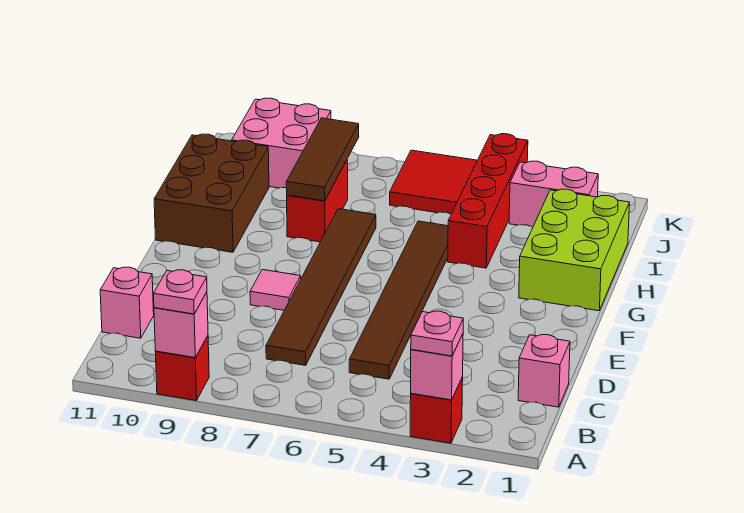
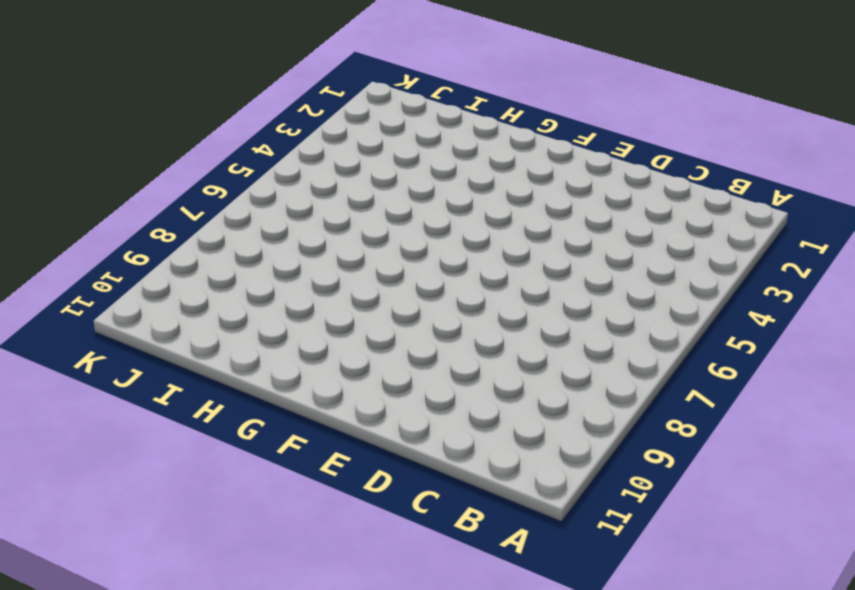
none -> red 1x1 brick [410,377,463,443]
none -> red 1x1 brick [155,336,209,401]
none -> pink 1x1 brick [518,335,570,407]

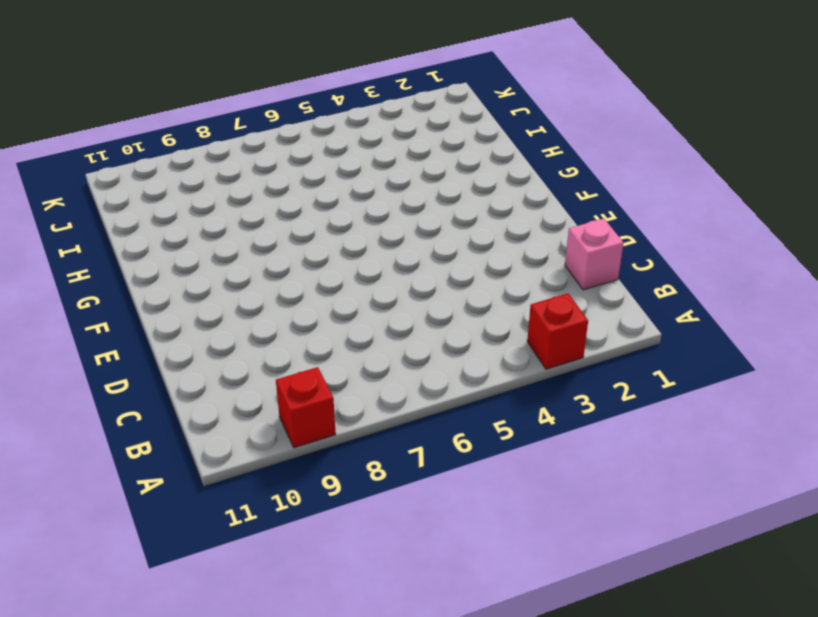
none -> brown 1x6 tile [349,221,448,379]
none -> brown 1x6 tile [266,209,376,365]
none -> pink 1x1 brick [100,267,154,338]

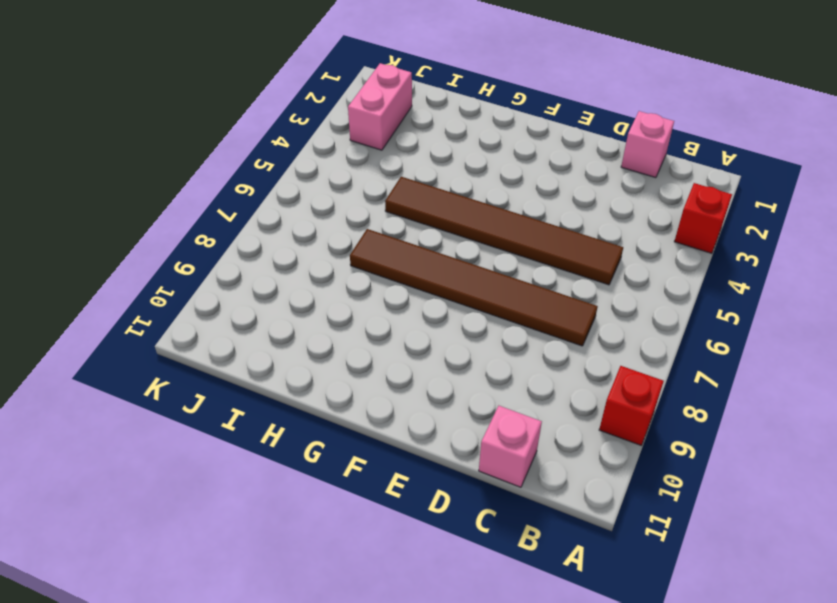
none -> pink 1x1 tile [250,270,301,310]
none -> lime 2x3 brick [519,189,630,311]
none -> brown 2x3 brick [154,134,269,252]

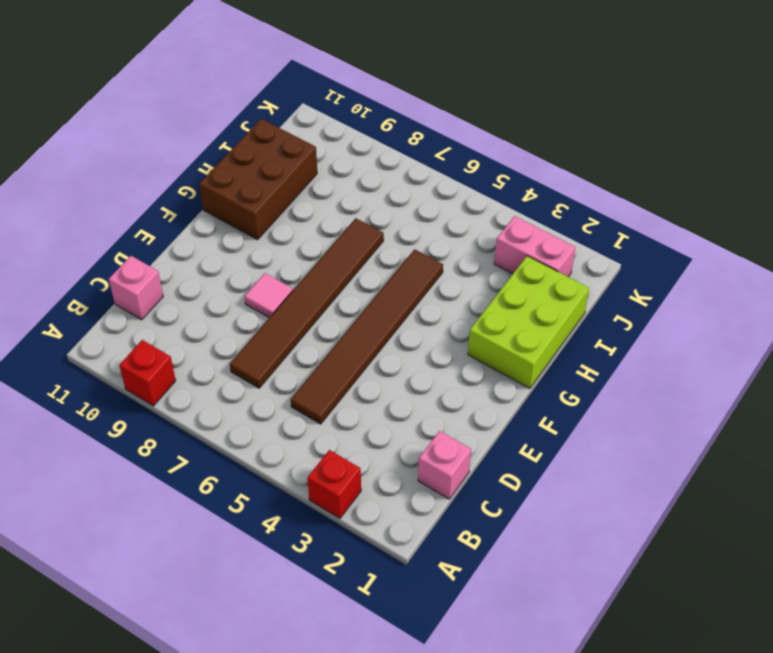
none -> red 1x4 brick [448,134,528,268]
none -> red 1x2 brick [287,160,348,242]
none -> red 2x2 tile [390,150,477,214]

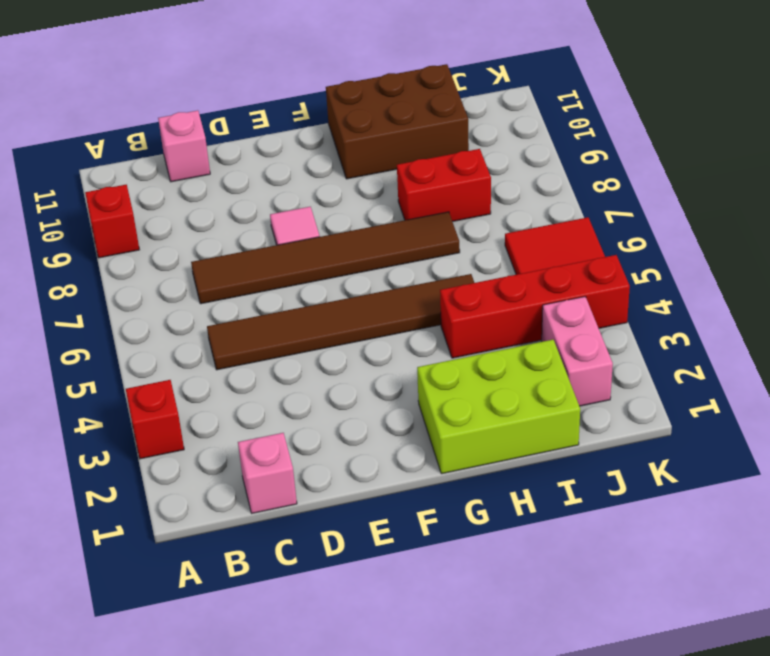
none -> pink 2x2 brick [232,98,331,188]
none -> pink 1x1 brick [411,334,463,400]
none -> pink 1x1 brick [154,292,208,358]

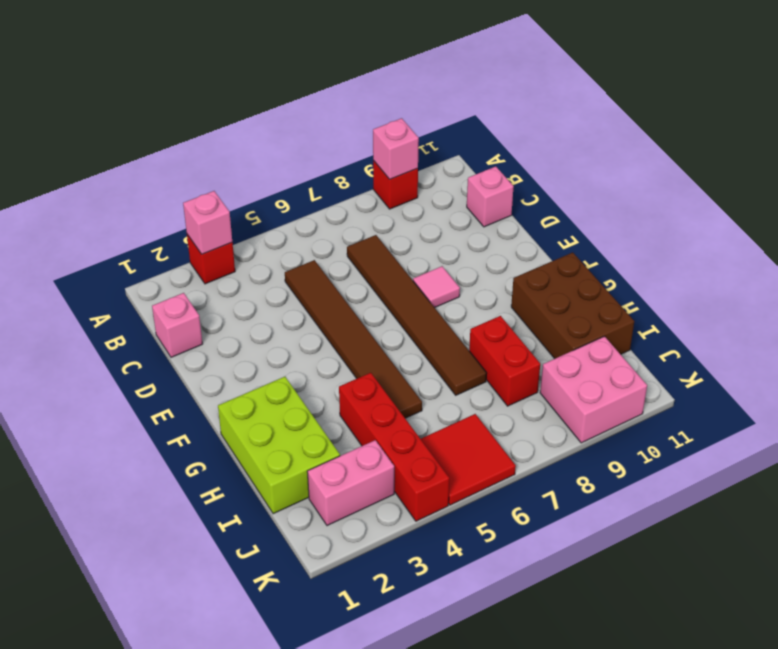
none -> brown 1x3 tile [286,118,359,201]
none -> pink 1x1 plate [411,311,463,356]
none -> pink 1x1 plate [153,270,207,314]

